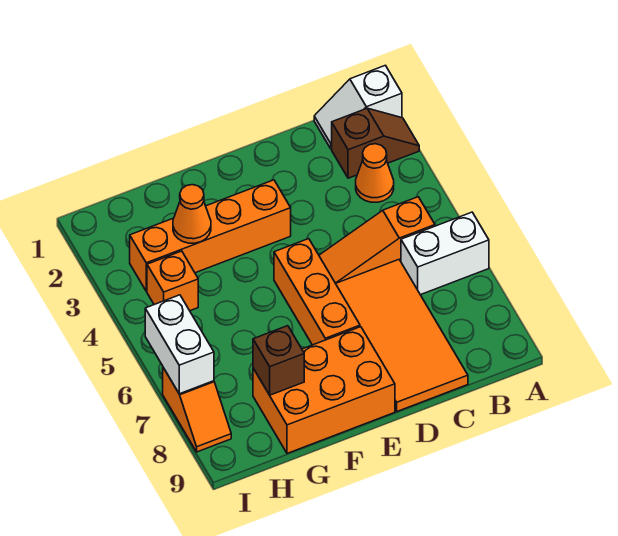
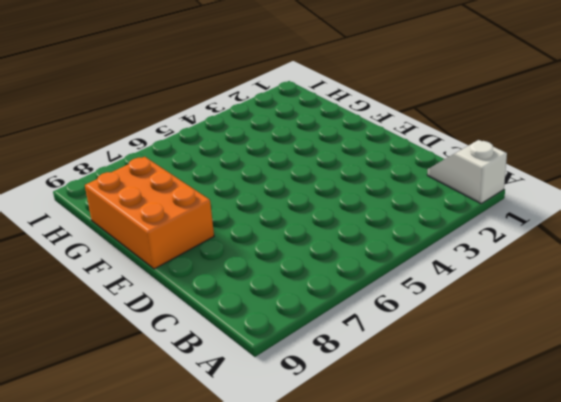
none -> brown 1x2 slope [332,108,419,178]
none -> white 1x2 brick [401,212,489,295]
none -> orange 1x1 cone [356,144,394,202]

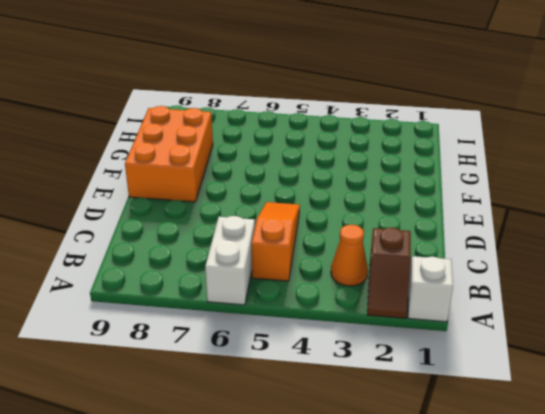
none -> orange 2x4 tile [336,260,468,411]
none -> orange 1x4 brick [130,180,291,291]
none -> orange 1x3 brick [274,239,360,345]

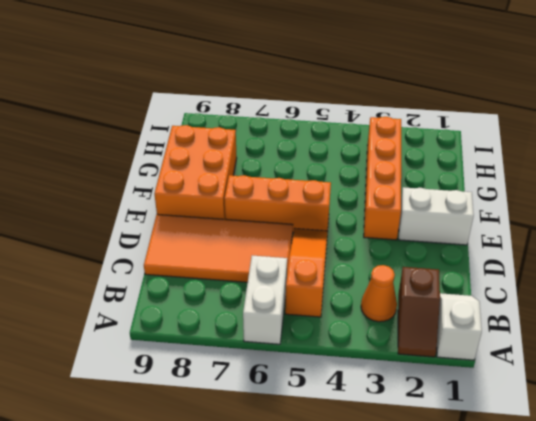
white 1x2 brick [399,187,474,245] -> white 1x2 brick moved to [145,295,214,394]
none -> orange 1x1 brick [147,251,198,311]
none -> orange 1x2 slope [163,368,231,452]
none -> orange 1x1 cone [173,185,211,243]

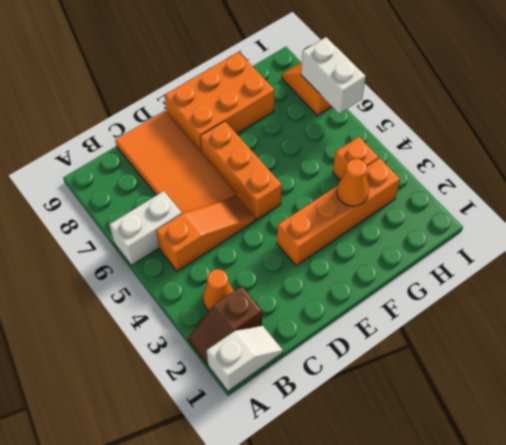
none -> brown 1x1 brick [253,326,304,395]

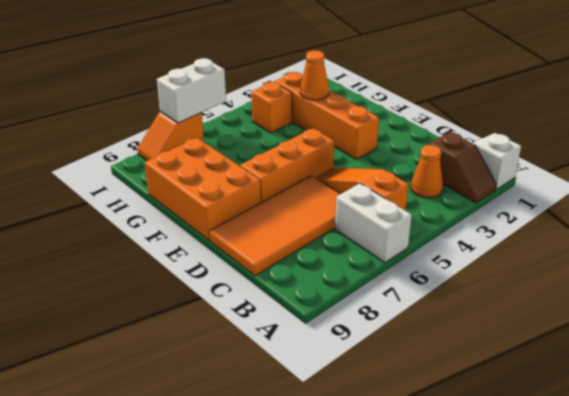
none -> brown 1x1 brick [253,326,304,395]

